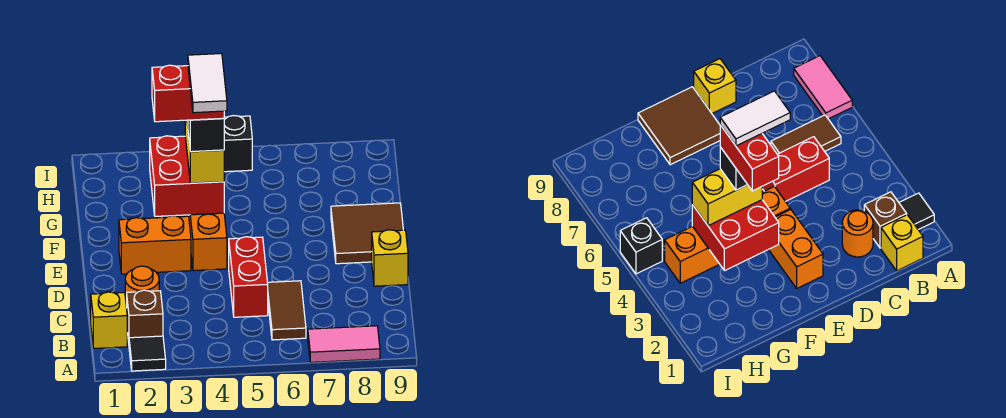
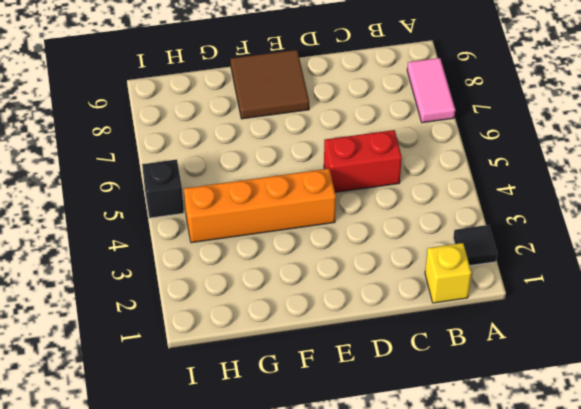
none -> brown 1x1 brick [127,290,163,342]
none -> brown 1x2 tile [268,281,306,340]
none -> orange 1x1 round brick [125,266,159,308]

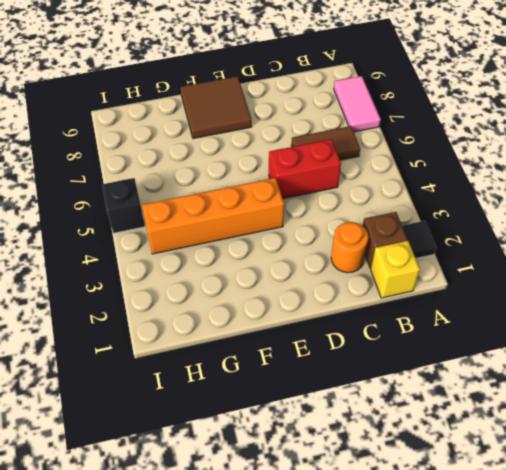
none -> yellow 1x1 brick [372,230,408,286]
none -> orange 1x2 brick [119,216,191,274]
none -> red 2x2 brick [150,136,224,216]

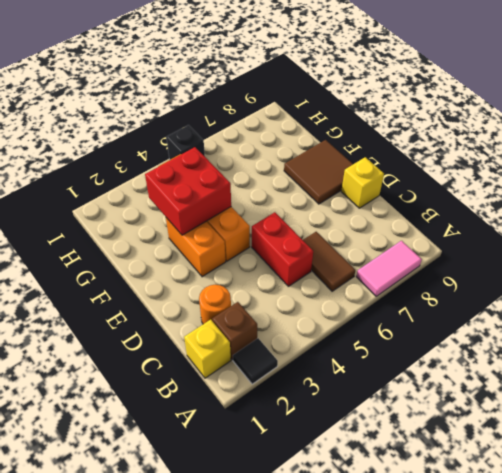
orange 1x2 brick [166,218,226,277] -> orange 1x2 brick turned to [119,216,191,274]
none -> yellow 1x2 brick [185,120,224,183]
none -> black 1x1 brick [188,118,224,152]
none -> red 1x2 brick [152,65,224,122]

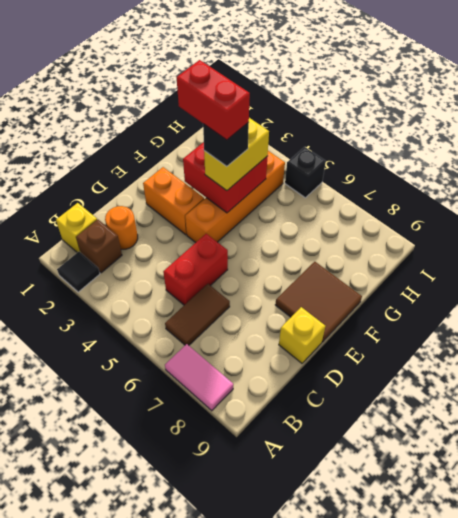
none -> white 1x2 tile [188,53,227,113]

